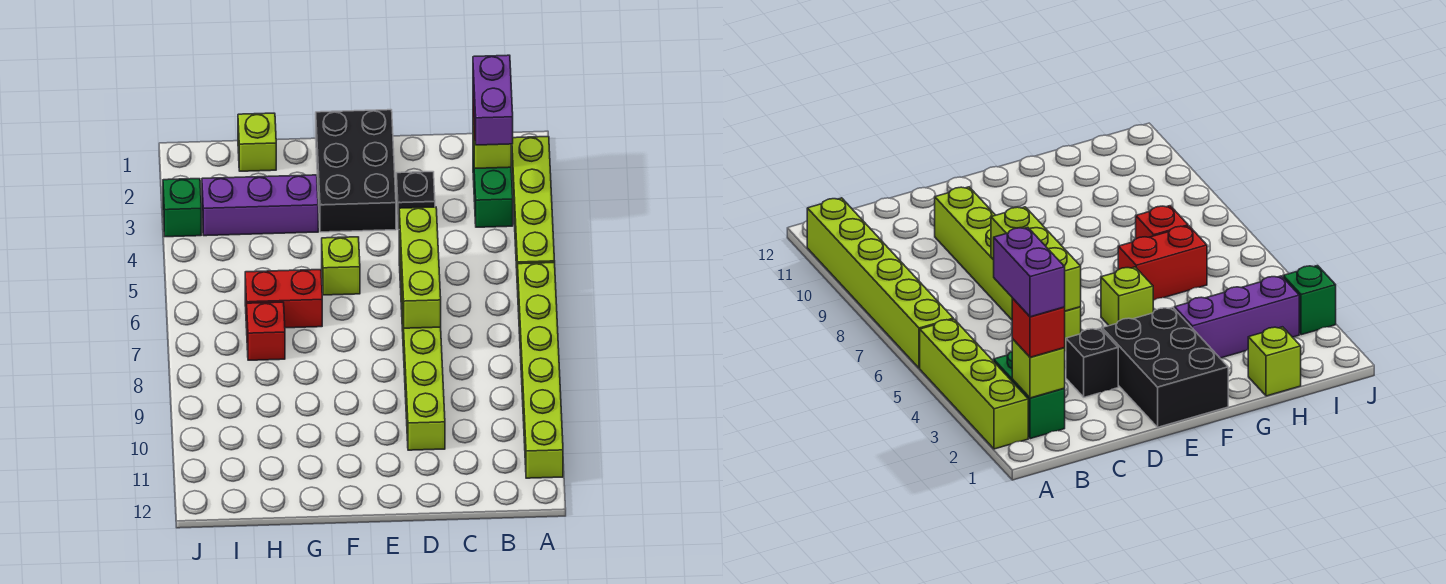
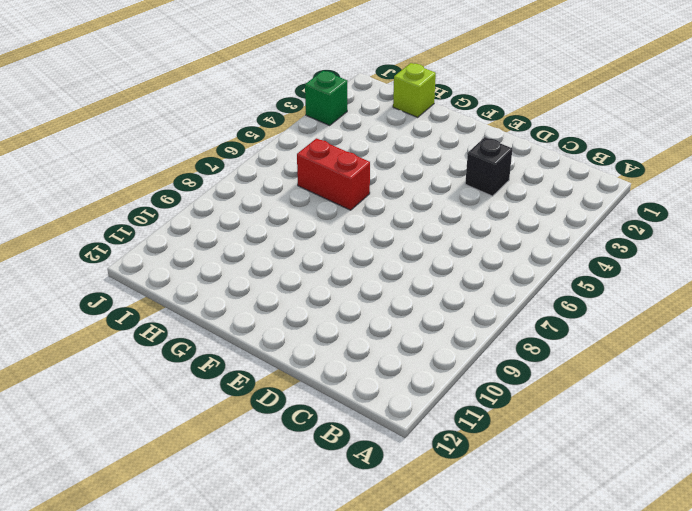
none -> lime 1x4 brick [512,137,555,289]
none -> lime 1x6 brick [518,263,563,478]
none -> green 1x2 brick [473,153,513,227]

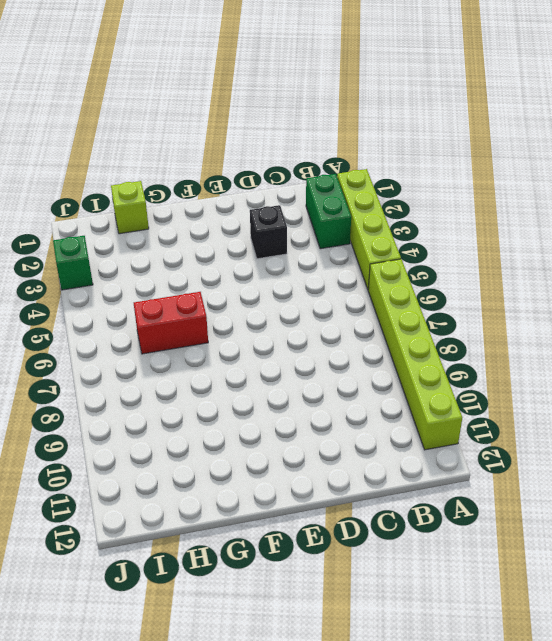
none -> lime 1x6 brick [399,239,445,450]
none -> black 2x3 brick [316,110,396,232]
none -> lime 1x1 brick [322,237,360,295]

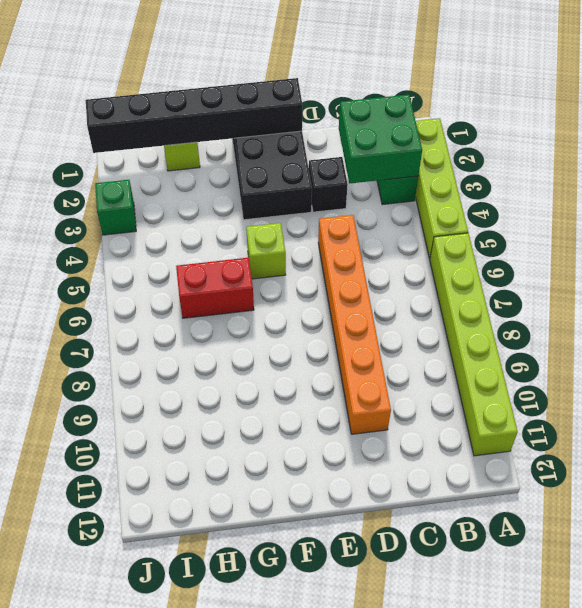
green 2x2 brick [339,95,422,183] -> lime 1x1 brick [473,125,511,169]
orange 1x6 brick [318,215,391,434] -> lime 1x6 brick [399,239,445,450]
black 1x6 brick [86,78,302,153] -> none
none -> purple 1x3 brick [202,175,318,236]
none -> red 1x1 brick [247,302,285,360]
none -> lime 1x3 brick [399,207,441,328]

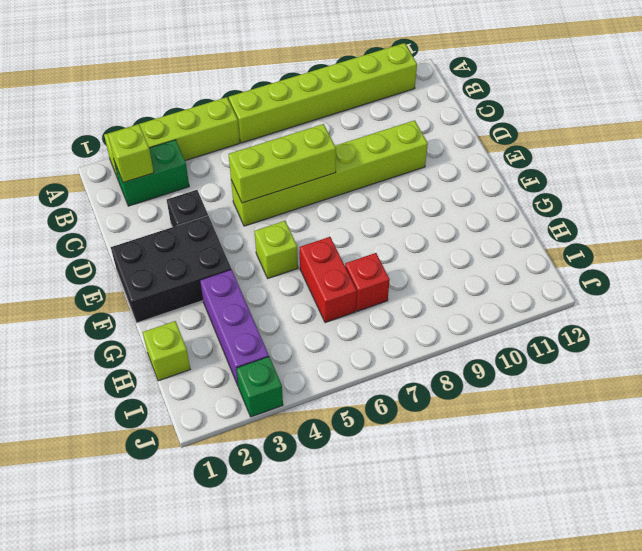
none -> red 1x1 brick [1012,298,1065,357]
none -> purple 1x2 brick [473,55,513,145]

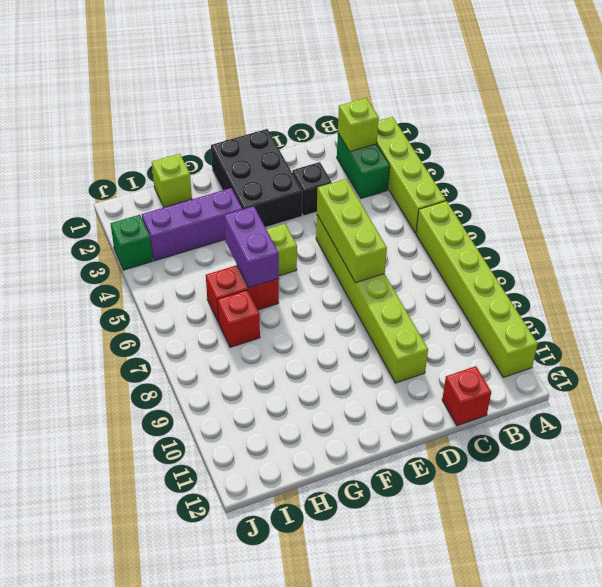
red 1x1 brick [442,366,491,426] -> red 1x1 brick moved to [1012,298,1065,357]
purple 1x2 brick [224,206,279,288] -> purple 1x2 brick moved to [473,55,513,145]

